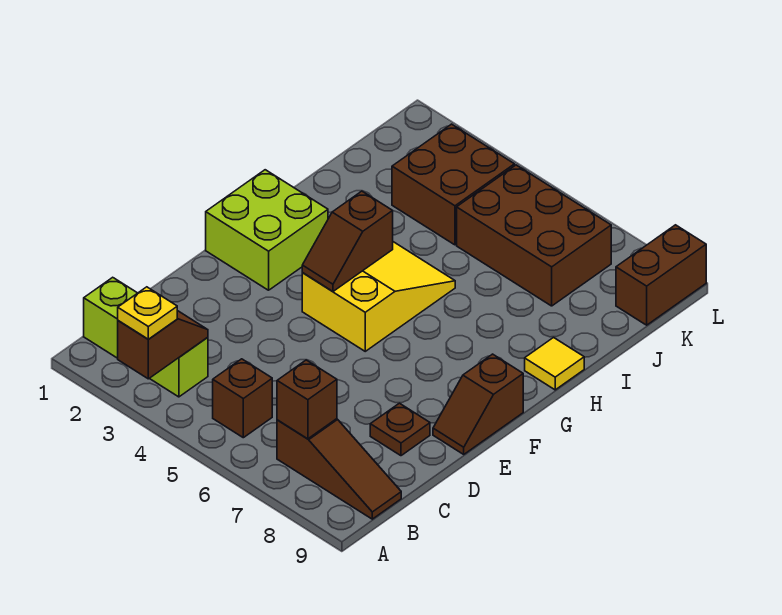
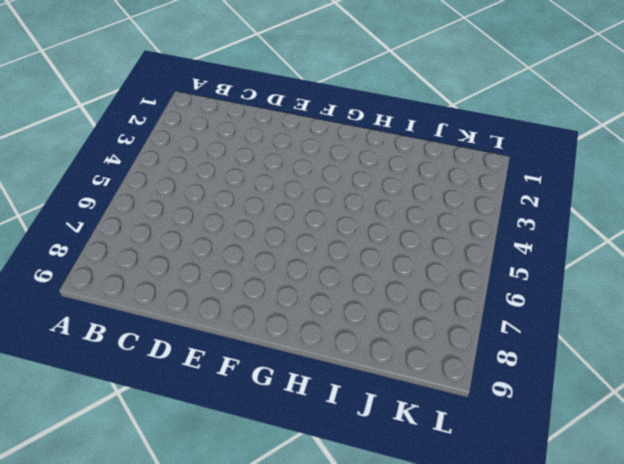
none -> lime 1x3 brick [84,277,208,397]
none -> brown 1x1 brick [213,359,272,438]
none -> brown 1x3 slope [277,419,401,519]

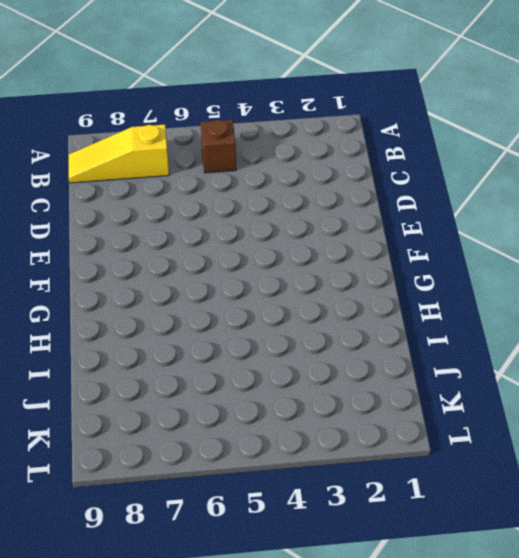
yellow 1x3 slope [69,125,169,183] -> brown 1x3 slope [277,419,401,519]
none -> lime 1x3 brick [84,277,208,397]
none -> brown 1x1 plate [370,403,430,456]
none -> brown 1x2 slope [433,354,523,454]

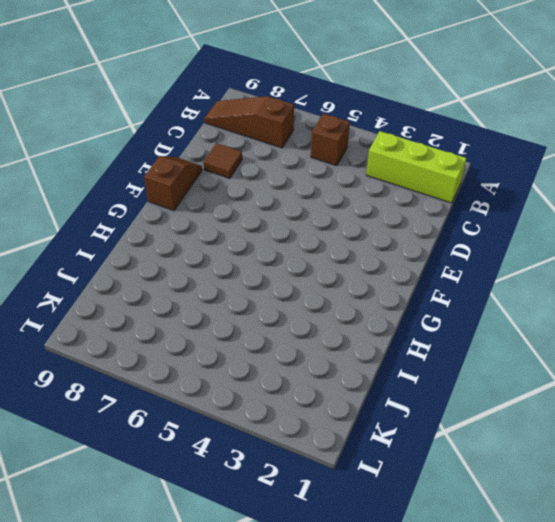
brown 1x1 tile [203,143,242,178] -> brown 1x1 plate [370,403,430,456]
none -> lime 2x2 brick [206,170,328,290]
none -> yellow 2x3 slope [302,242,455,351]
none -> yellow 1x1 tile [525,338,584,390]

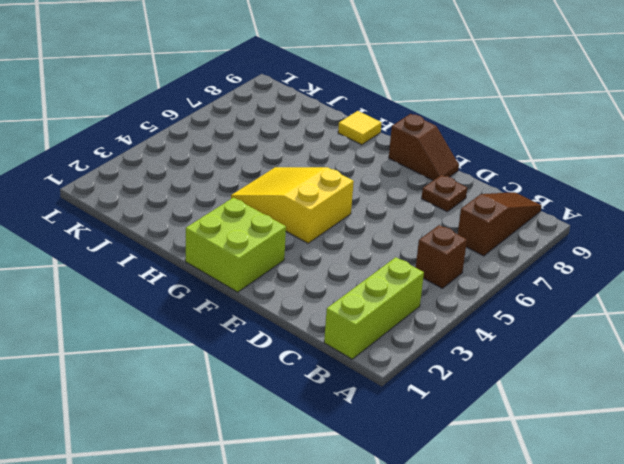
none -> brown 2x2 brick [392,124,515,245]
none -> brown 2x3 brick [457,165,611,306]
none -> brown 1x2 brick [616,225,706,325]

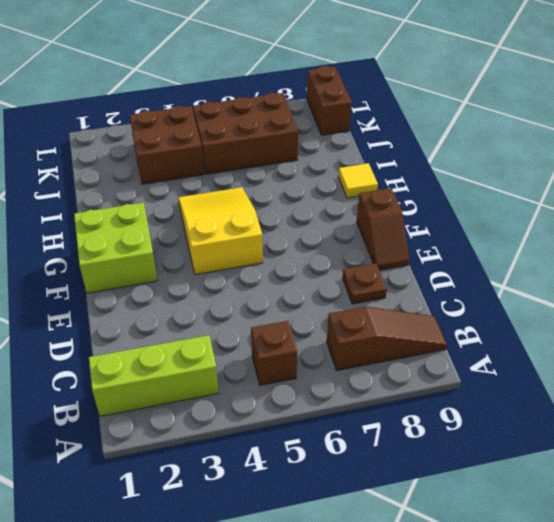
none -> brown 1x2 slope [118,311,208,379]
none -> brown 1x1 brick [277,360,337,439]
none -> brown 1x2 slope [302,191,393,291]

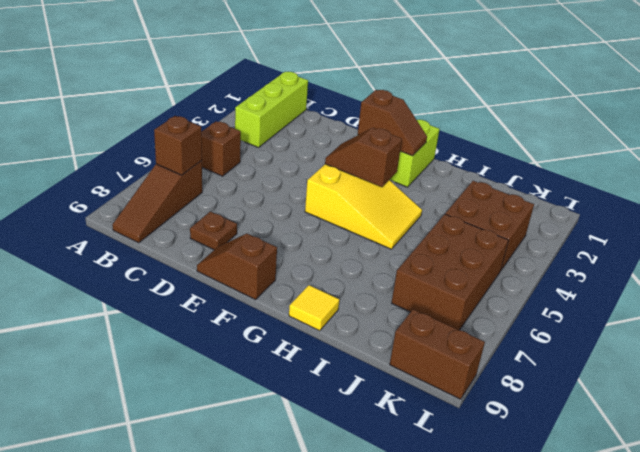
brown 1x2 slope [358,90,427,156] -> brown 1x2 slope moved to [118,311,208,379]
none -> yellow 1x1 plate [118,287,177,339]

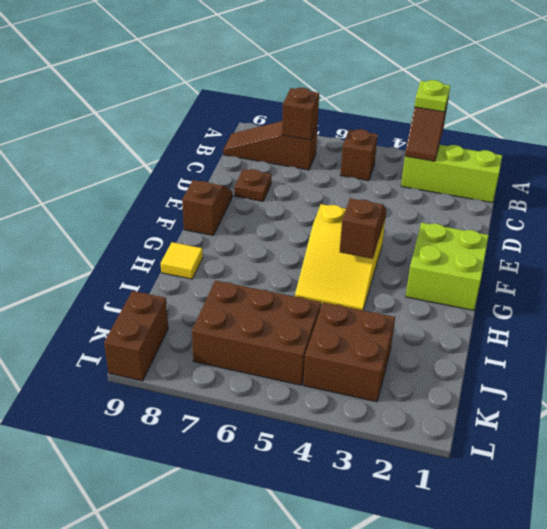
lime 1x1 plate [414,80,450,112] -> yellow 1x1 plate [118,287,177,339]

